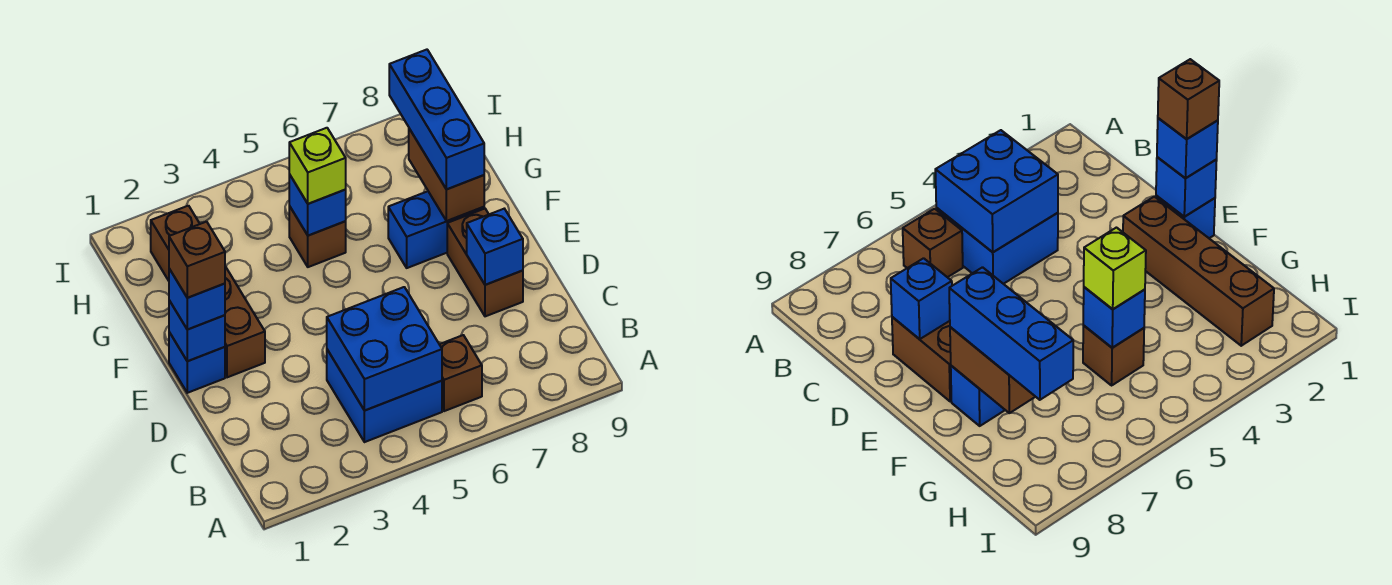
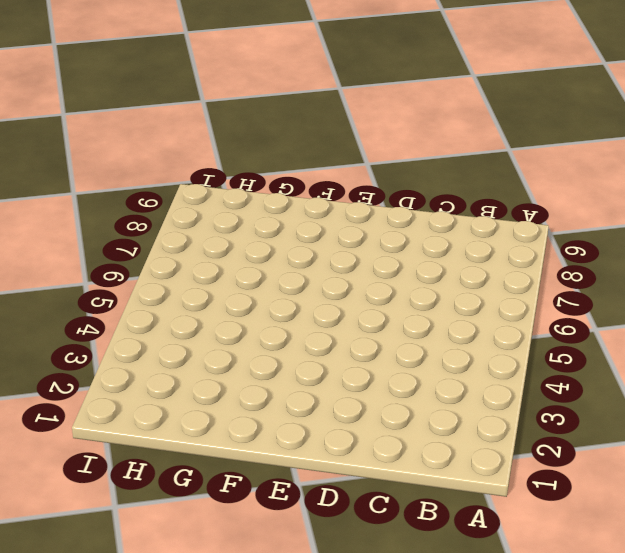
none -> blue 2x2 brick [327,350,442,442]
none -> brown 1x1 brick [439,335,482,411]
none -> brown 1x2 brick [447,208,523,316]

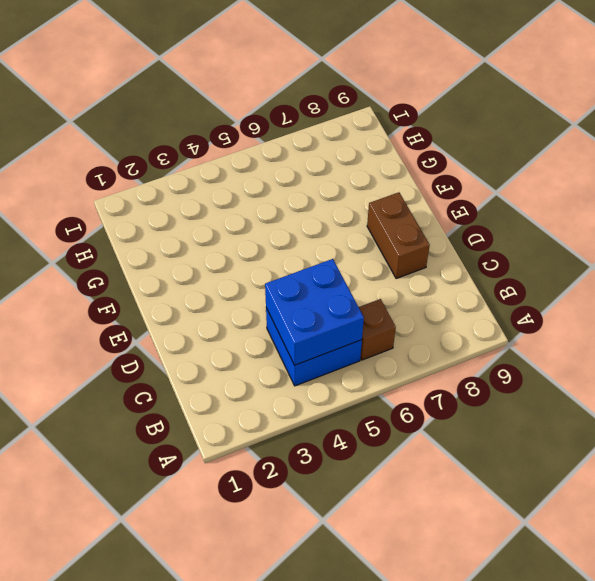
none -> blue 1x1 brick [169,332,225,393]
none -> brown 1x4 brick [151,206,265,377]
none -> blue 1x2 brick [388,191,484,268]

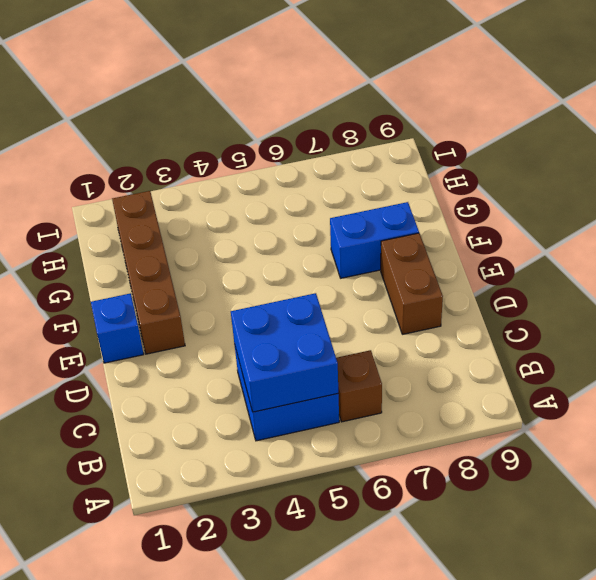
none -> brown 1x1 brick [289,206,346,267]
none -> blue 1x1 brick [467,209,523,285]
none -> blue 1x1 brick [169,300,225,361]

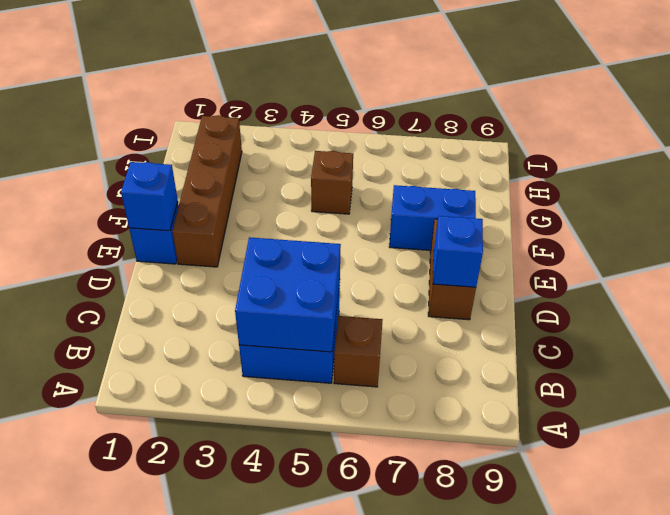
none -> brown 1x2 brick [409,129,484,221]
none -> blue 1x1 brick [289,174,346,236]
none -> blue 1x1 brick [169,269,225,330]

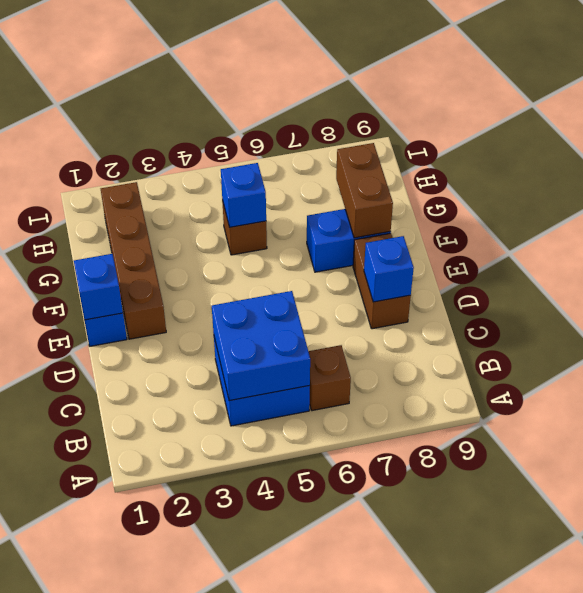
none -> blue 1x1 brick [169,269,225,330]
none -> blue 1x3 brick [389,50,484,189]
none -> lime 1x1 brick [289,128,346,204]

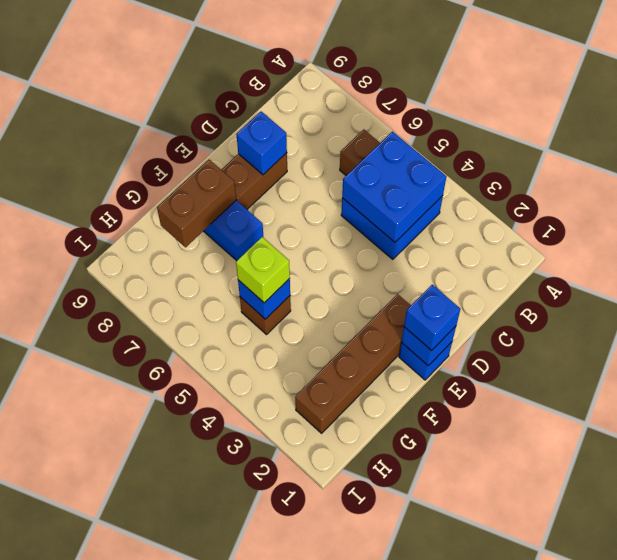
none -> blue 1x3 brick [389,50,484,189]
none -> brown 1x1 brick [169,222,225,298]

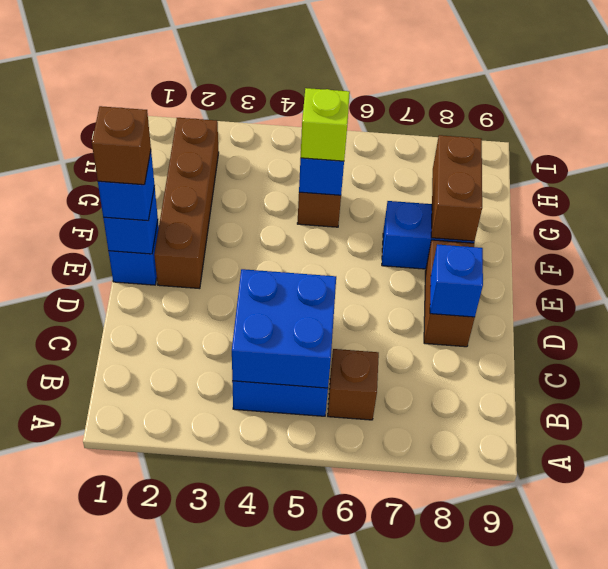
none -> blue 1x3 brick [389,50,484,189]

